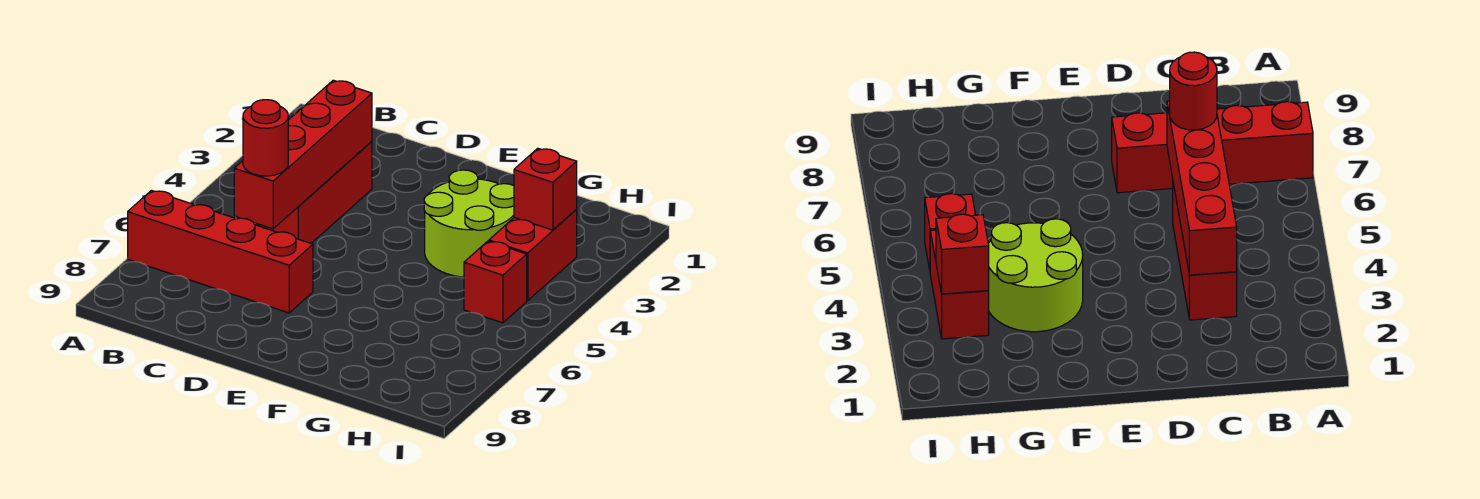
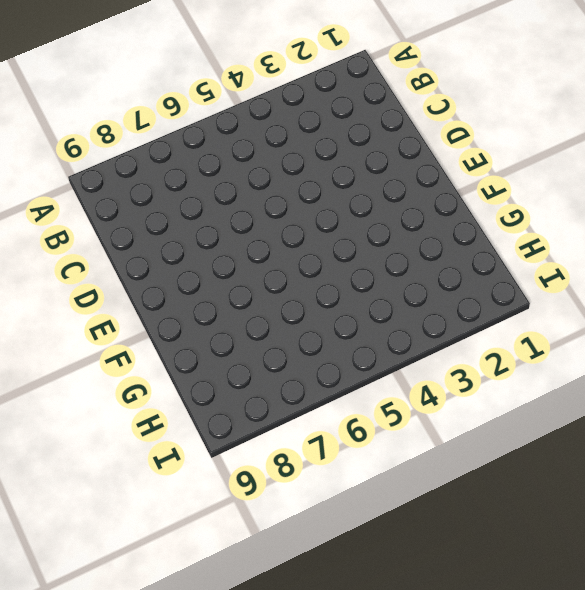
none -> red 1x4 brick [128,191,313,313]
none -> red 1x3 brick [259,141,372,243]

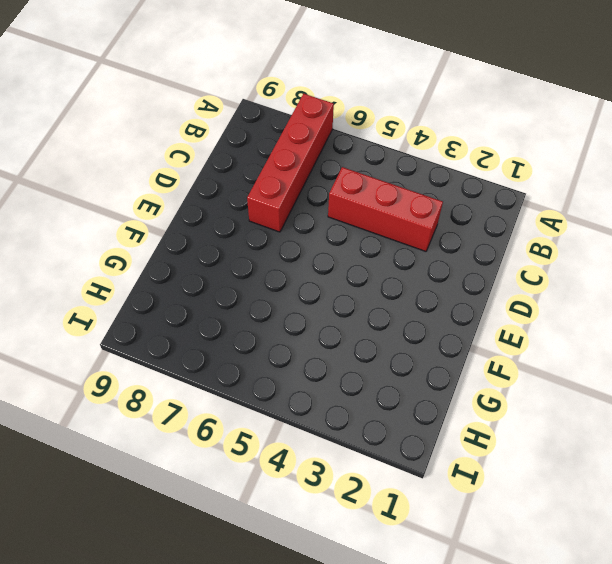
none -> lime 2x2 round brick [424,170,514,277]
none -> red 1x2 brick [489,210,577,301]

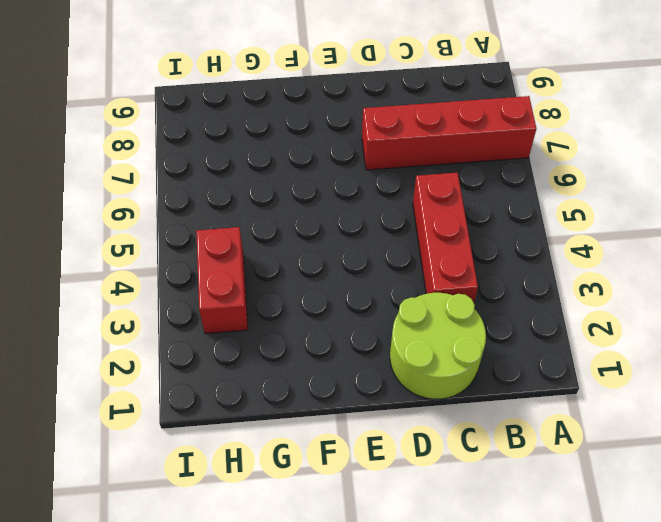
lime 2x2 round brick [390,293,486,399] -> lime 2x2 round brick moved to [424,170,514,277]
none -> red 1x1 brick [464,241,527,323]
none -> red 1x4 brick [234,80,372,229]

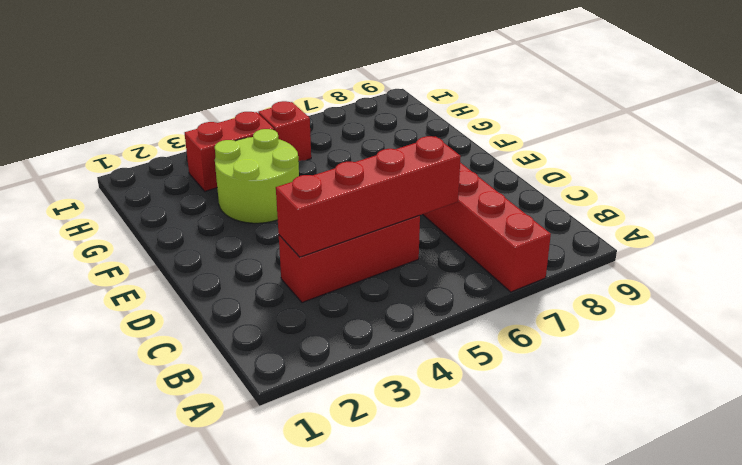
none -> red 1x1 brick [514,148,577,230]
none -> red 1x1 round brick [243,100,288,176]

